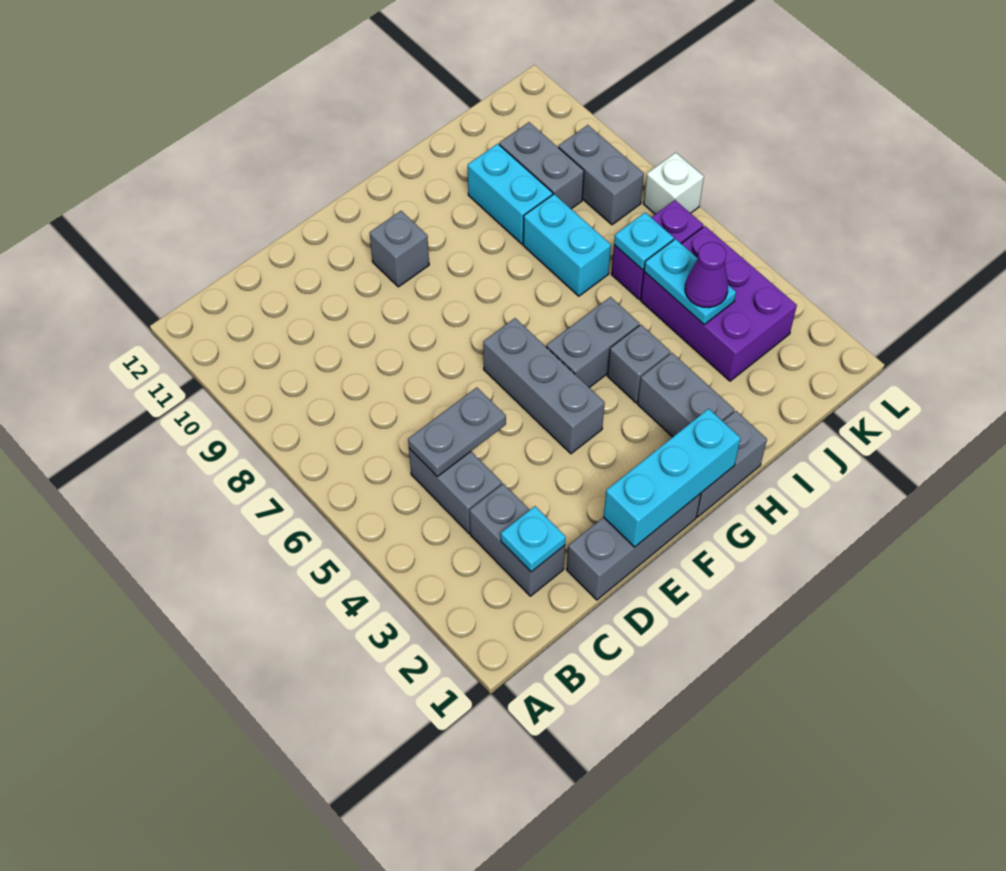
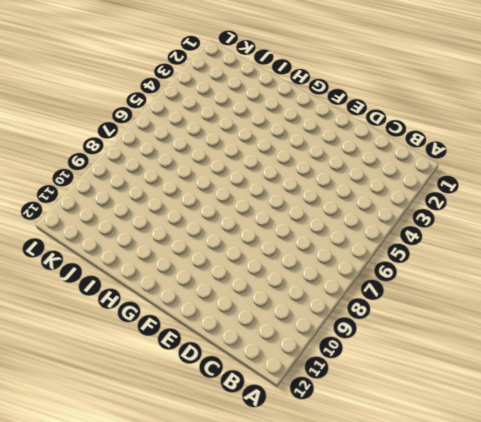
none -> grey 1x2 brick [470,484,565,596]
none -> grey 1x2 brick [409,448,502,533]
none -> grey 1x3 brick [567,493,701,600]

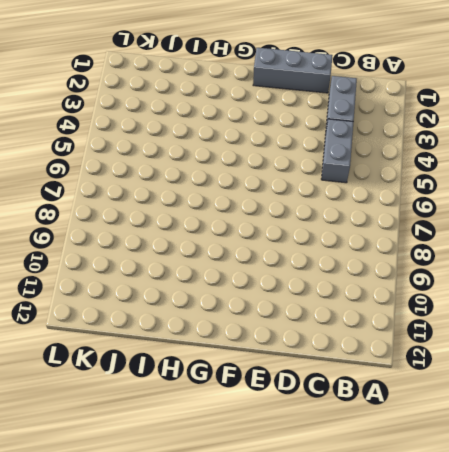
none -> grey 1x3 brick [483,318,605,454]
none -> grey 1x1 brick [370,211,429,287]
none -> grey 1x2 brick [697,411,767,517]

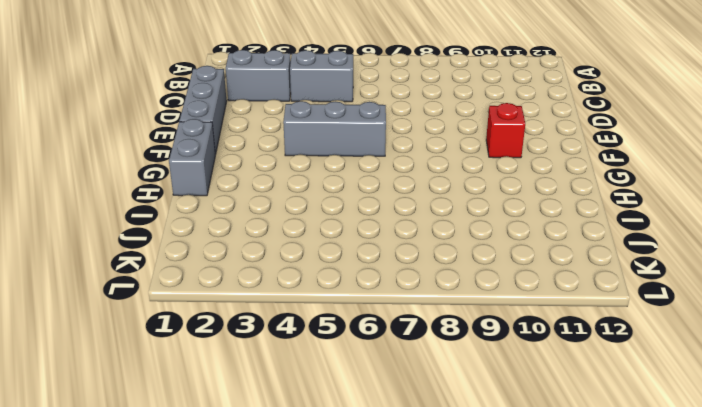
red 1x1 brick [486,103,525,158] -> grey 1x1 brick [370,211,429,287]
none -> grey 1x2 brick [546,297,639,387]
none -> grey 1x2 brick [638,353,734,437]
none -> grey 1x1 brick [607,325,670,403]

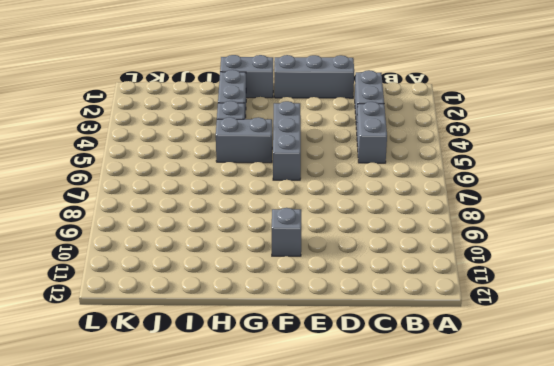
none -> cyan 1x2 brick [523,194,611,296]
none -> cyan 1x2 brick [468,144,553,244]
none -> purple 2x3 brick [641,226,797,381]

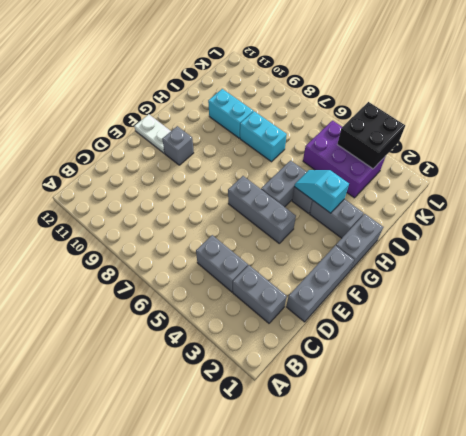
white 1x2 plate [134,114,171,153] -> none
cyan 1x2 slope [294,170,349,213] -> none
black 2x2 brick [337,102,405,169] -> none
none -> purple 1x2 brick [611,200,703,299]
none -> grey 1x2 brick [499,122,584,209]
none -> grey 1x2 brick [558,125,644,225]

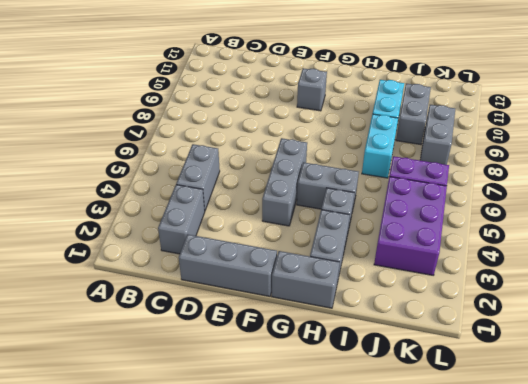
none -> white 1x1 brick [644,153,704,214]
none -> cyan 1x1 plate [501,506,566,572]
none -> grey 1x2 plate [408,387,506,477]

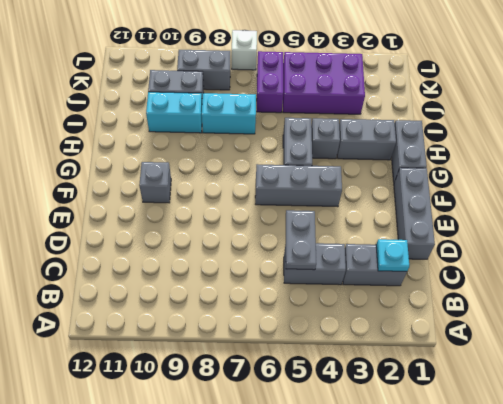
none -> cyan 1x3 brick [603,409,741,547]
none -> cyan 1x2 plate [644,239,736,324]
none -> cyan 1x1 plate [614,213,674,270]

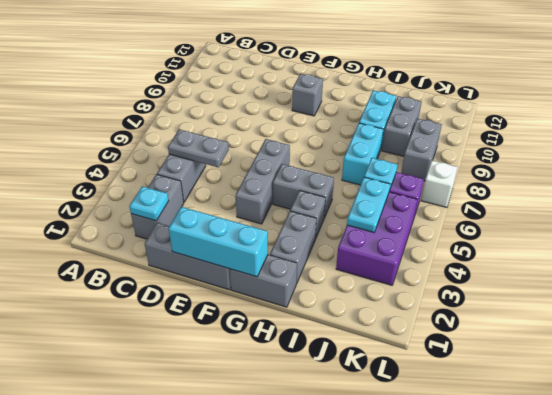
none -> purple 1x1 cone [685,242,728,308]

